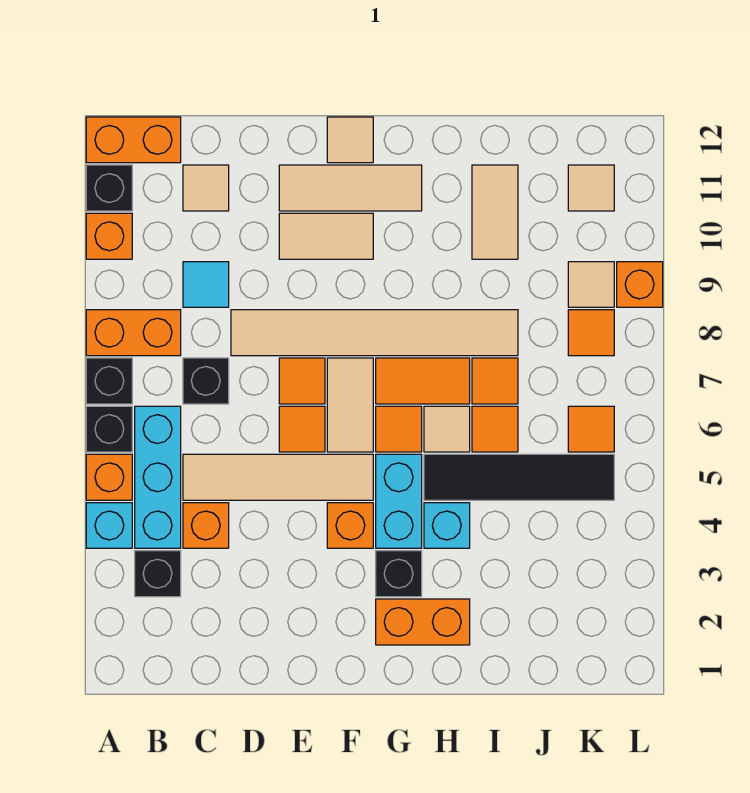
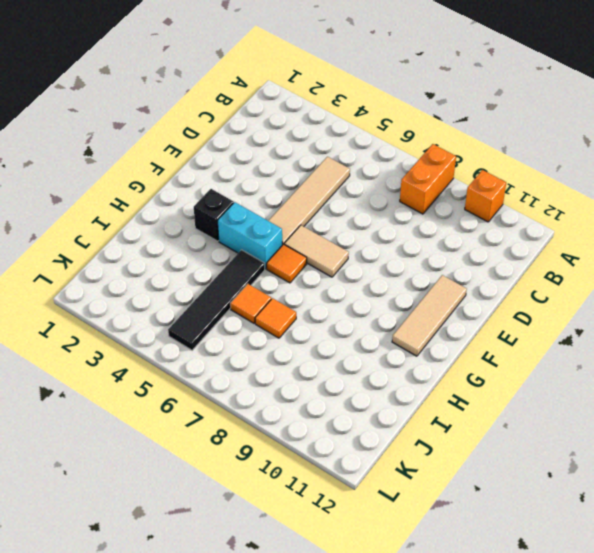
none -> cyan 1x1 brick [86,503,132,548]
none -> orange 1x1 brick [86,454,132,500]
none -> black 1x1 brick [86,406,132,452]
none -> black 1x1 brick [86,358,132,404]

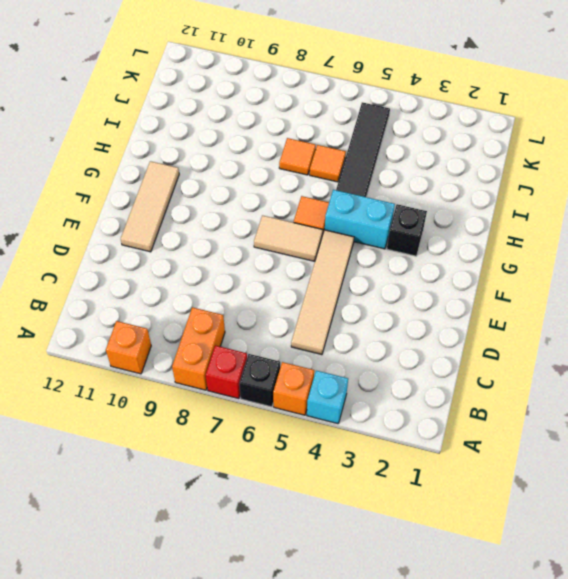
red 1x1 brick [206,346,247,399] -> black 1x1 brick [86,358,132,404]
none -> black 1x1 brick [86,165,132,211]
none -> orange 1x2 brick [86,117,181,163]
none -> black 1x1 brick [135,551,181,597]
none -> cyan 1x3 brick [135,406,181,548]

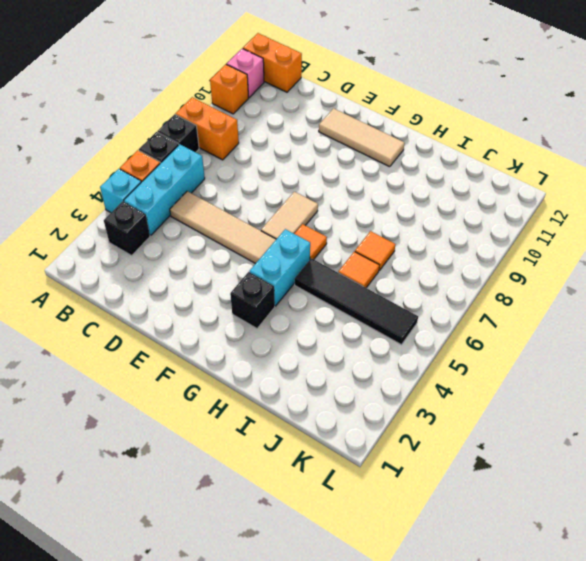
pink 1x1 brick [227,49,264,97] -> black 1x1 brick [86,165,132,211]
none -> orange 1x1 brick [183,503,229,548]
none -> black 1x1 brick [183,358,229,404]
none -> cyan 1x1 tile [183,262,229,307]
none -> tan 1x1 tile [183,165,229,211]

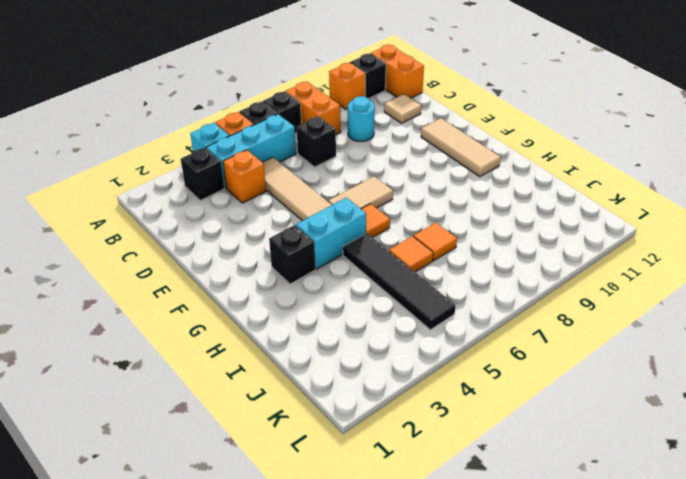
cyan 1x1 round brick [348,96,375,141] -> cyan 1x1 tile [183,262,229,307]
none -> tan 1x6 tile [231,310,518,356]
none -> orange 1x1 tile [279,406,325,452]
none -> orange 1x1 tile [279,358,325,404]
none -> tan 1x2 tile [279,213,373,259]

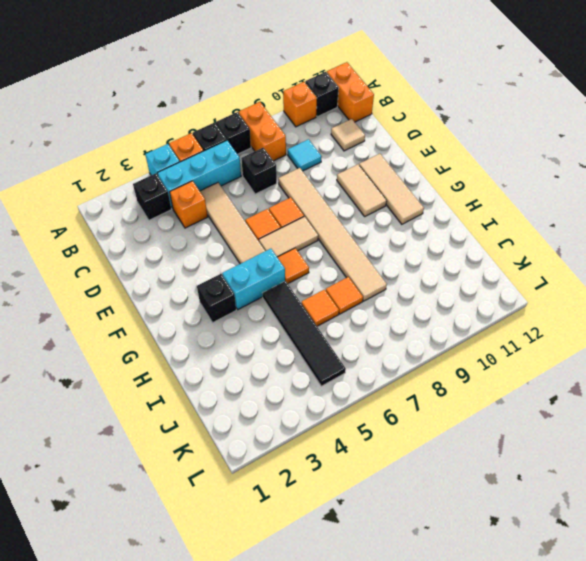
none -> orange 1x1 brick [327,503,373,548]
none -> tan 1x1 tile [327,117,373,163]
none -> orange 1x2 brick [376,599,470,645]
none -> orange 1x2 tile [376,358,470,404]

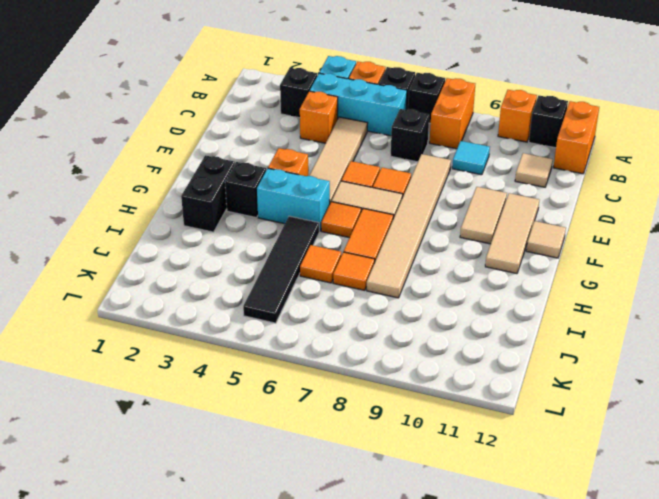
black 1x2 brick [181,155,235,232] -> orange 1x2 brick [376,599,470,645]
none -> cyan 1x1 brick [424,503,470,548]
none -> tan 1x1 tile [424,406,470,452]
none -> tan 1x2 tile [472,165,518,259]
none -> orange 1x1 tile [568,406,614,452]

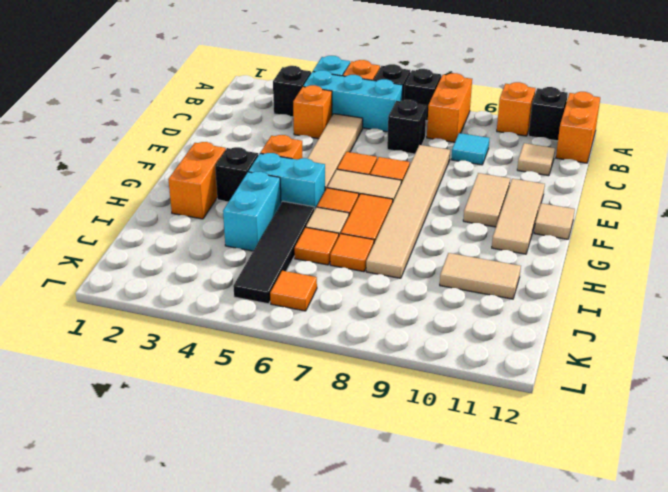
cyan 1x2 brick [223,172,281,251] -> cyan 1x1 brick [424,503,470,548]
none -> orange 1x1 tile [568,310,614,356]
none -> tan 1x1 tile [568,262,614,307]
none -> tan 1x1 tile [568,165,614,211]
none -> orange 1x1 brick [617,262,663,307]

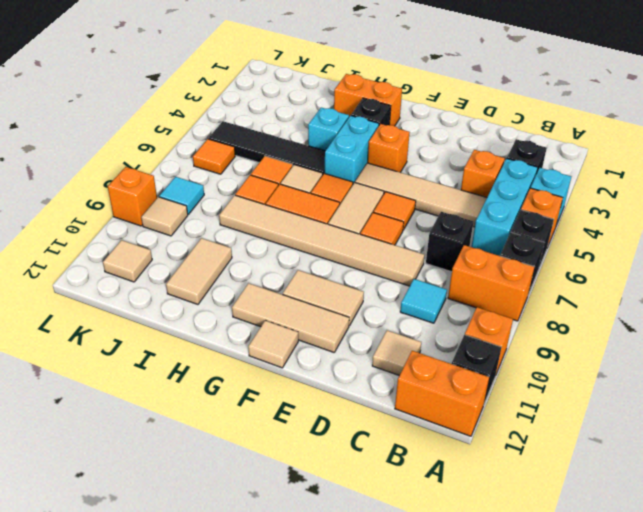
cyan 1x1 tile [159,177,204,215] -> orange 1x1 tile [568,310,614,356]

